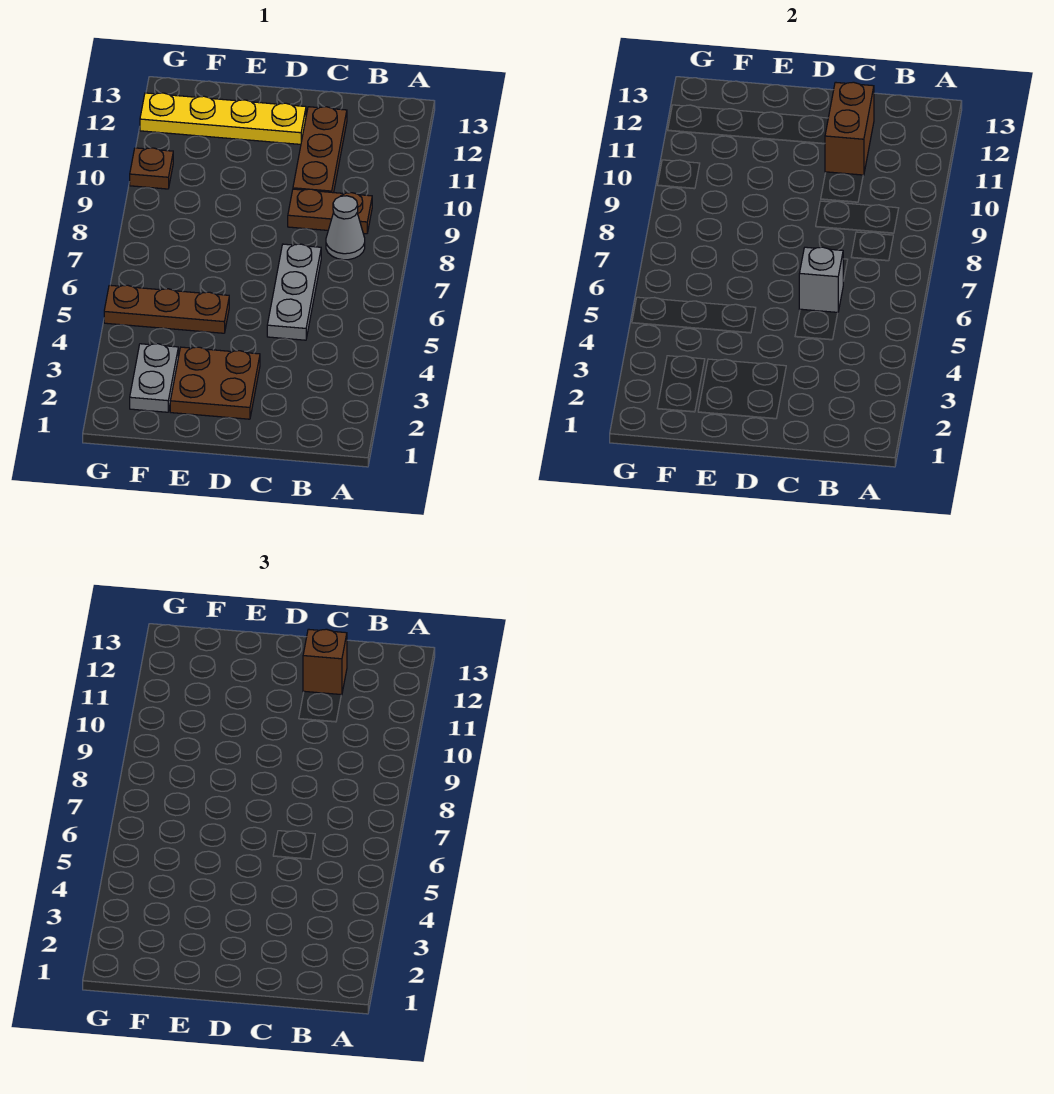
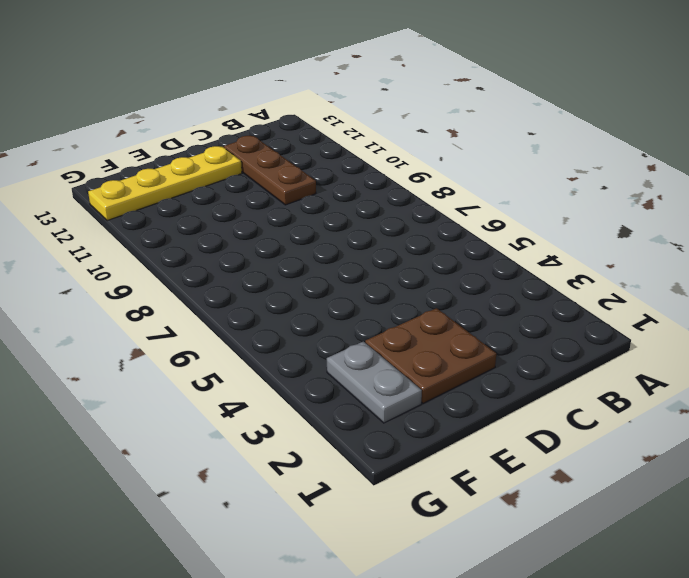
none -> grey 1x1 cone [326,196,365,260]
none -> brown 1x2 plate [288,189,372,234]
none -> grey 1x3 plate [267,244,321,340]

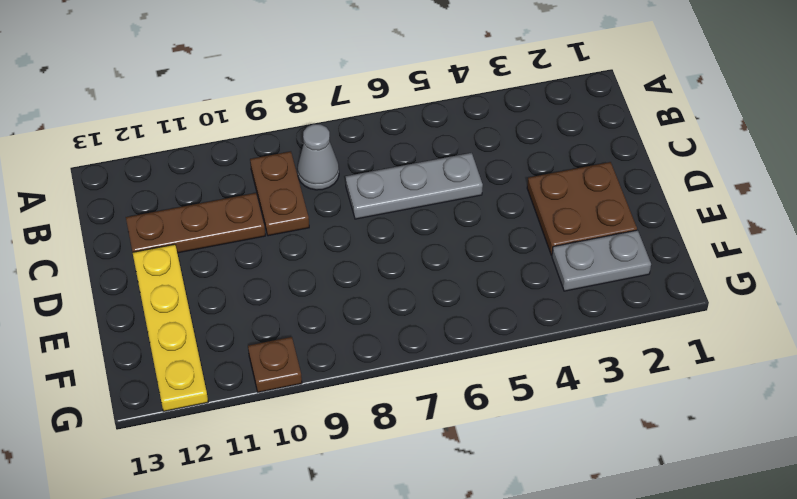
none -> brown 1x3 plate [104,285,229,333]
none -> grey 1x1 brick [799,247,843,312]
none -> brown 1x2 brick [825,82,874,175]

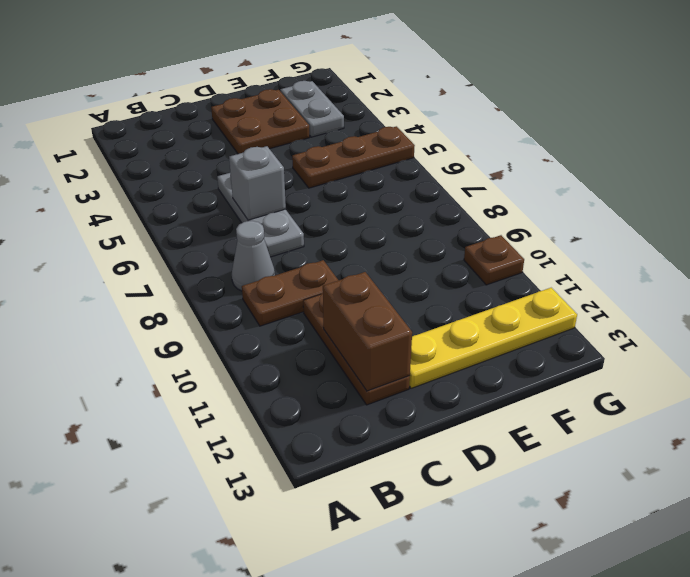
none -> brown 1x1 brick [303,629,347,695]

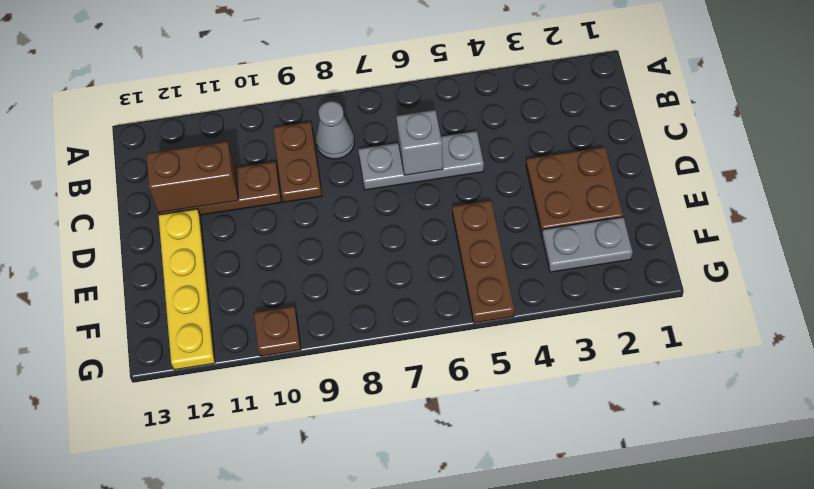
none -> brown 1x1 brick [303,629,347,695]

